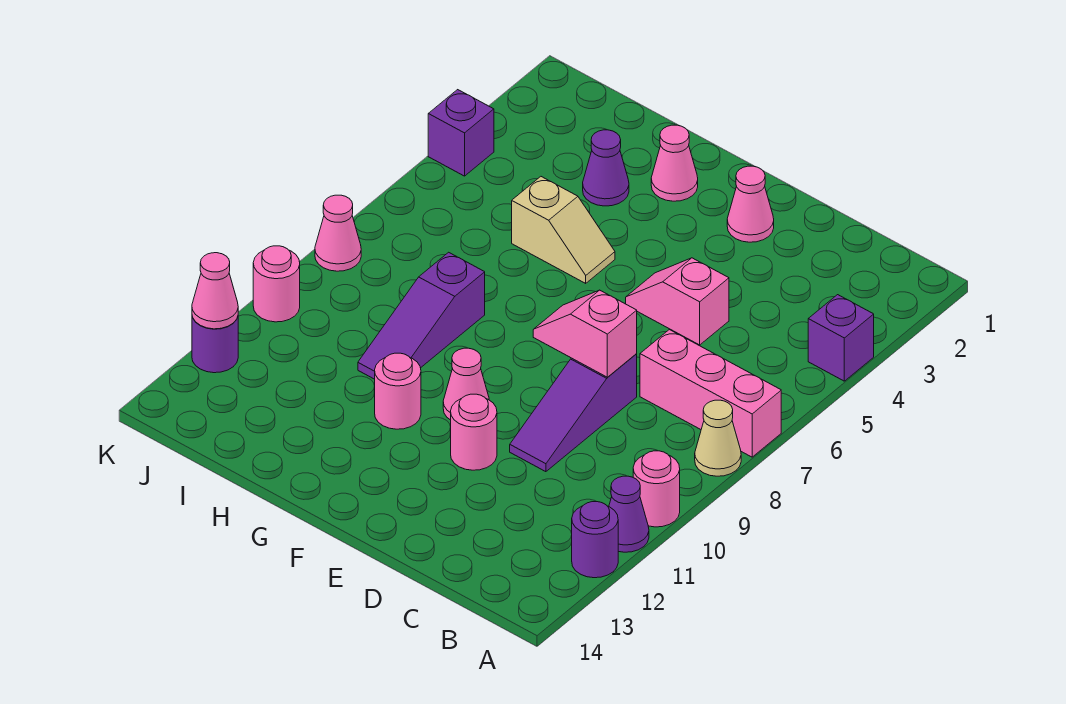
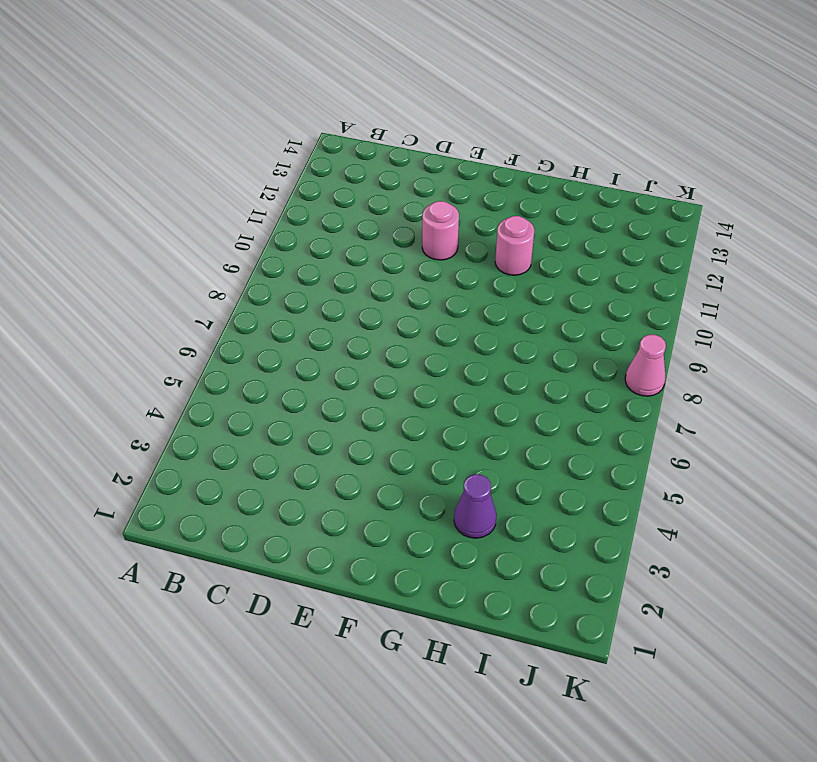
none -> purple 1x1 brick [808,295,874,381]
none -> pink 1x3 brick [640,330,781,457]
none -> tan 1x1 cone [695,400,741,476]

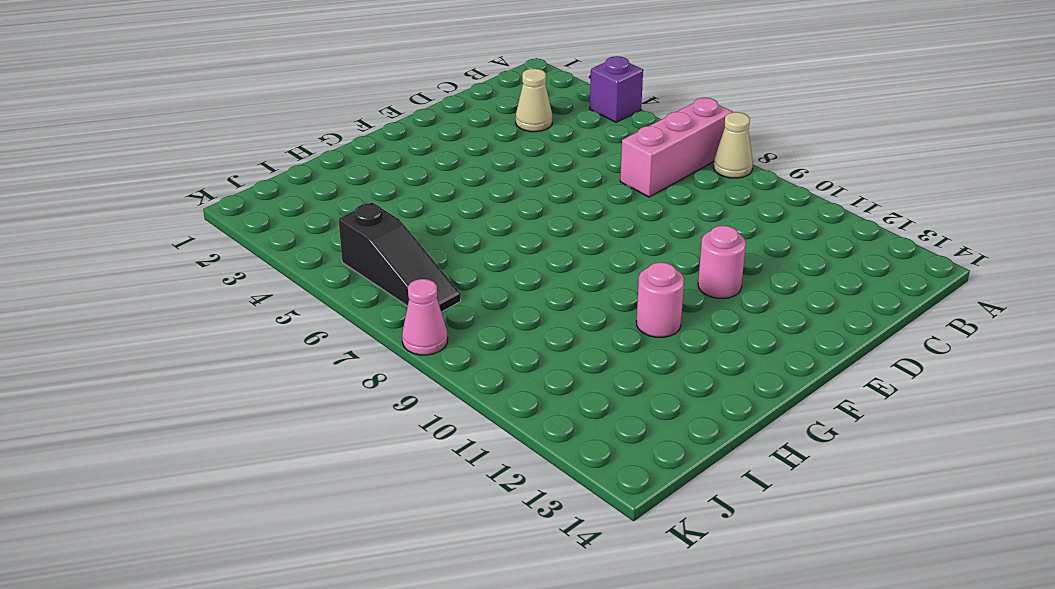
tan 1x1 cone [516,69,552,132] -> none
black 1x3 slope [339,203,461,312] -> none
none -> pink 1x1 round brick [633,451,680,527]
none -> purple 1x1 cone [609,476,649,552]
none -> purple 1x1 round brick [572,502,618,578]

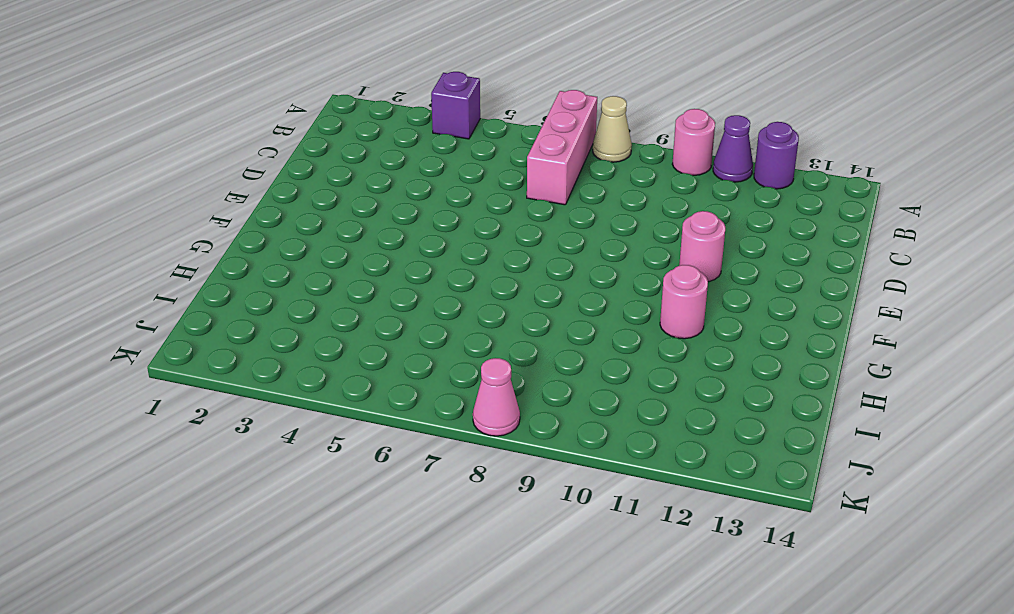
none -> pink 1x2 slope [626,258,729,345]
none -> purple 1x3 slope [510,354,637,472]
none -> pink 1x1 cone [727,166,774,242]

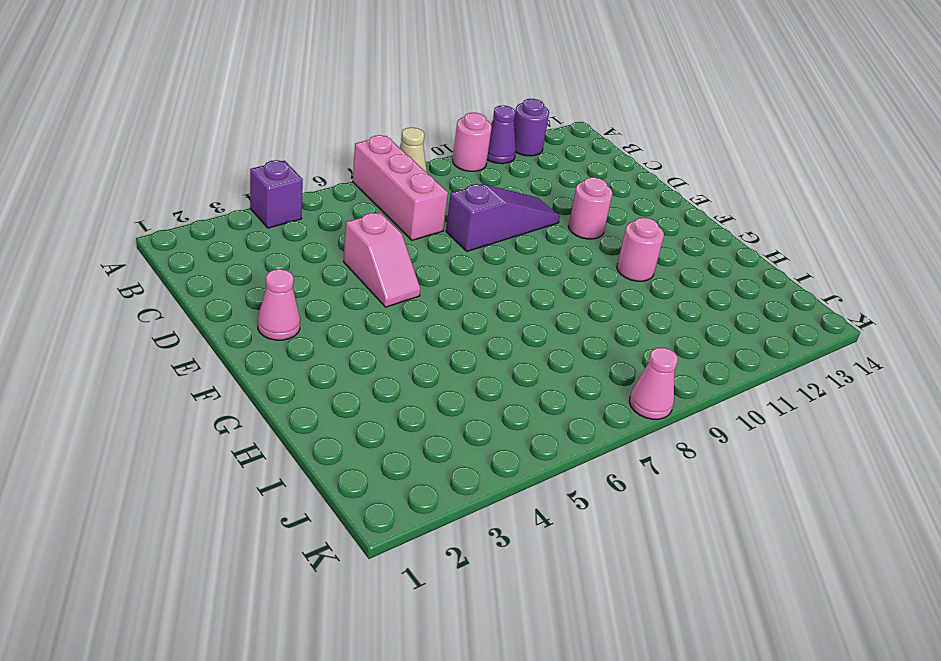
none -> pink 1x1 cone [443,348,489,420]
none -> pink 1x1 cone [651,125,698,201]
none -> tan 1x2 slope [512,177,615,283]

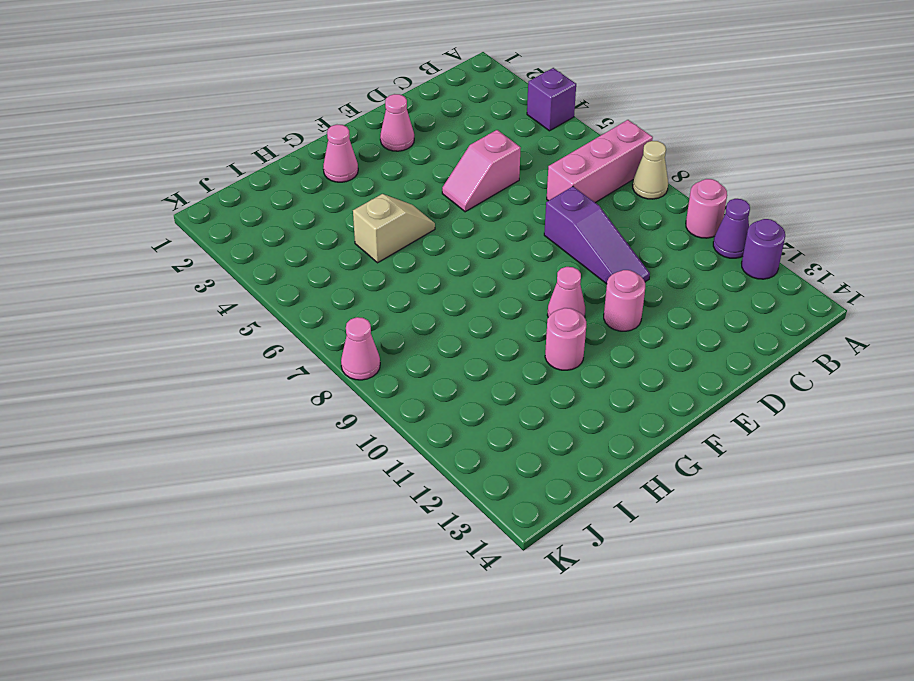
none -> purple 1x1 cone [583,130,629,206]
none -> purple 1x3 slope [358,252,485,379]
none -> purple 1x1 brick [428,90,494,176]

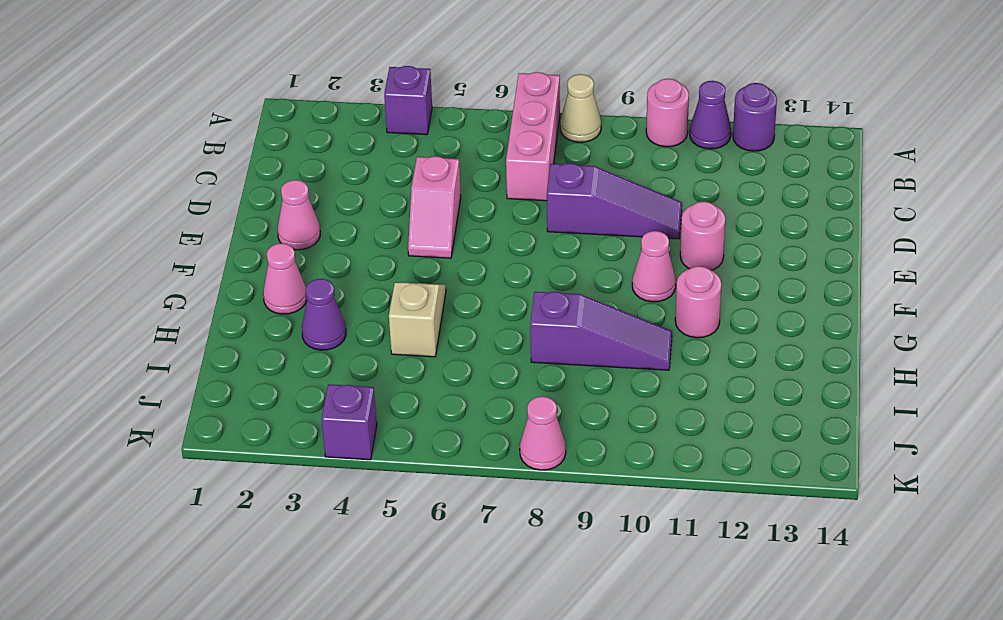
none -> pink 1x1 round brick [253,246,300,322]
none -> purple 1x1 round brick [192,317,238,373]
none -> pink 1x2 slope [533,290,637,377]

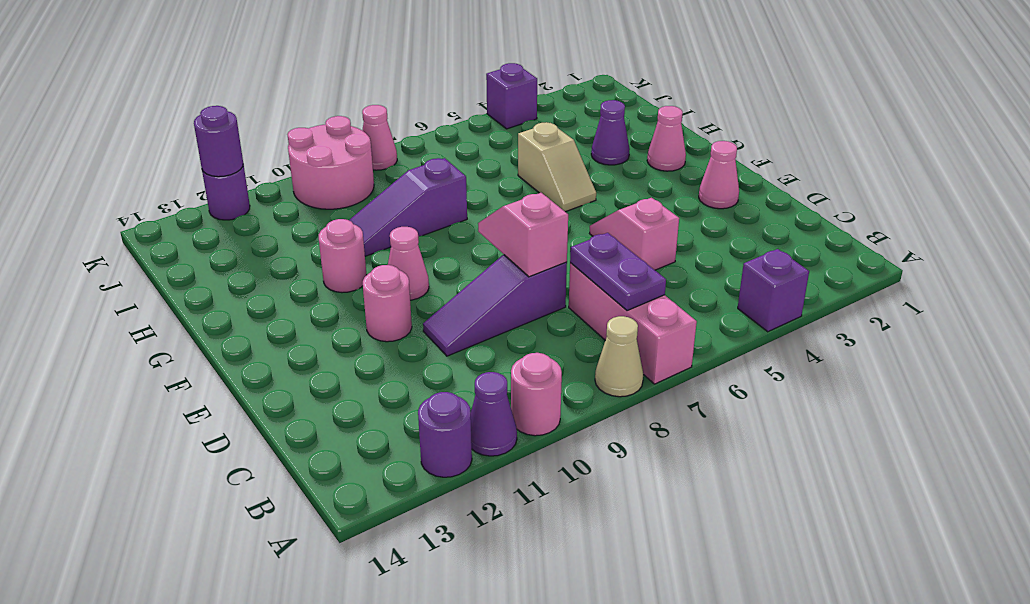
purple 1x2 plate [570,233,666,311] -> none
pink 2x2 round brick [287,116,374,209] -> pink 1x1 round brick [253,246,300,322]
purple 1x1 round brick [194,106,243,177] -> pink 1x1 cone [192,253,238,329]

